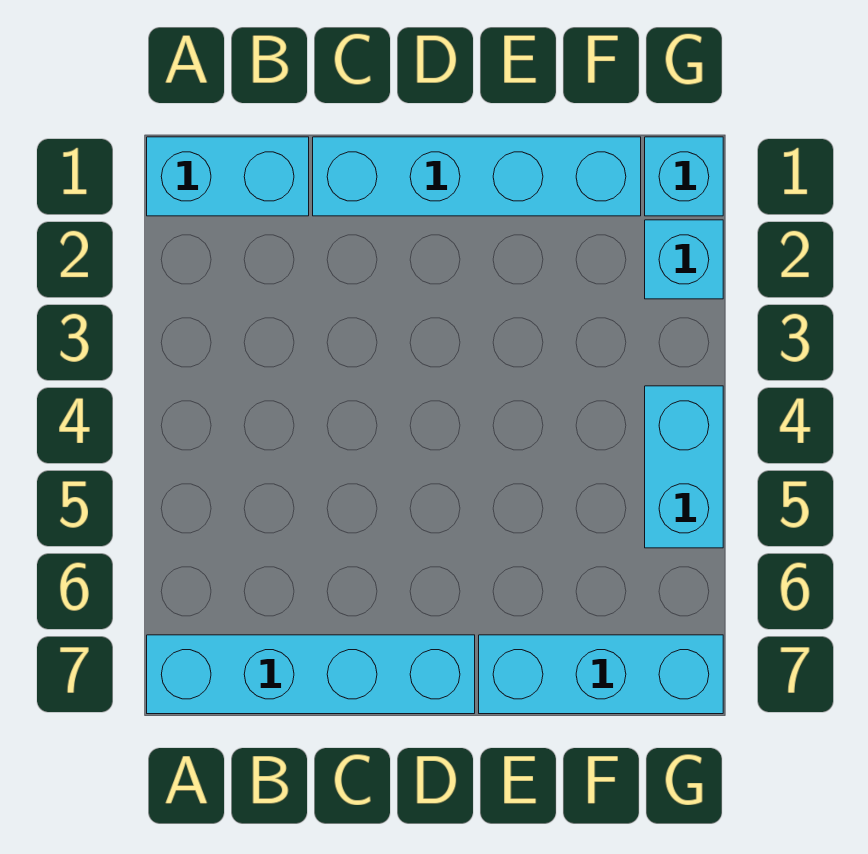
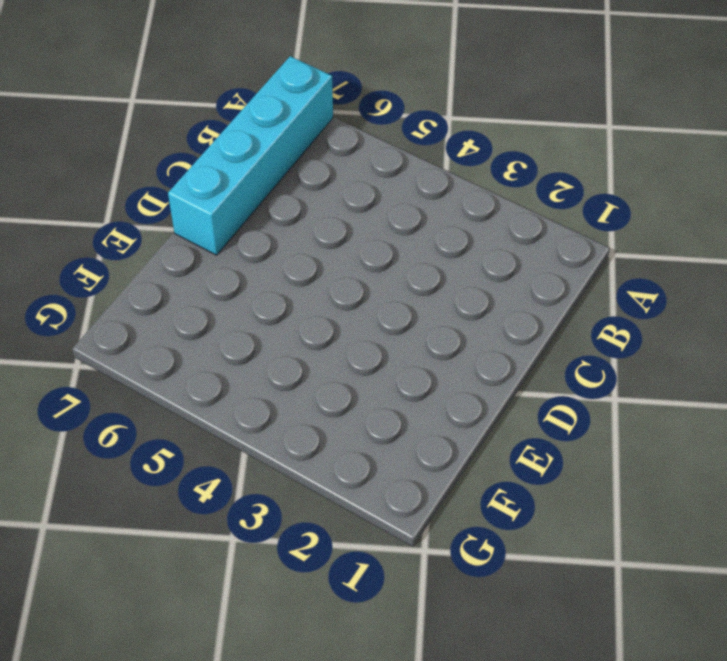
none -> cyan 1x2 brick [147,137,309,216]
none -> cyan 1x4 brick [313,137,641,216]

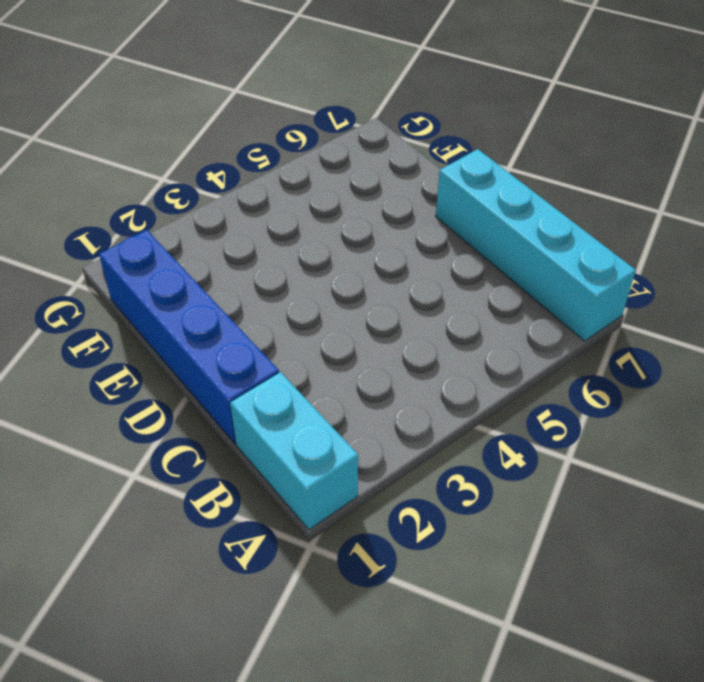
blue 1x4 brick [99,230,279,444] -> cyan 1x4 brick [313,137,641,216]
none -> cyan 1x3 brick [479,635,723,714]
none -> cyan 1x1 brick [645,137,723,216]

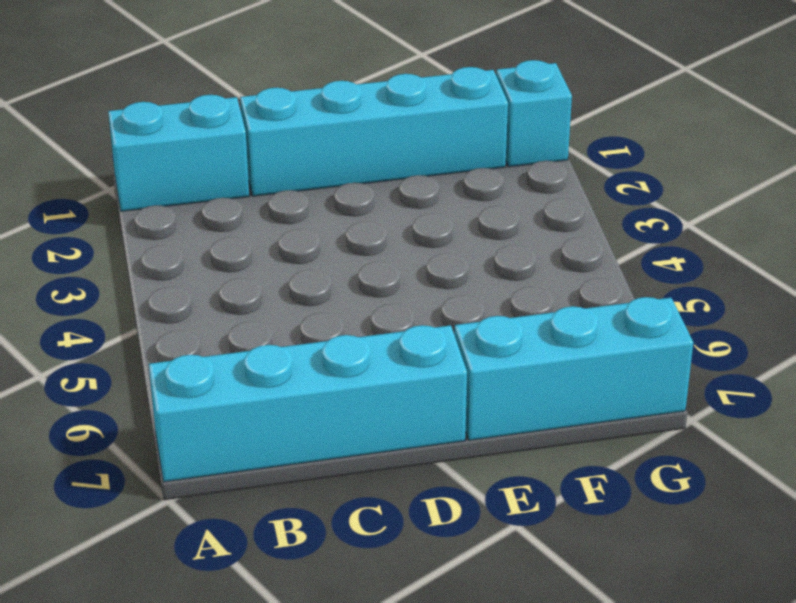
none -> cyan 1x1 brick [645,220,723,299]
none -> cyan 1x2 brick [645,386,723,548]

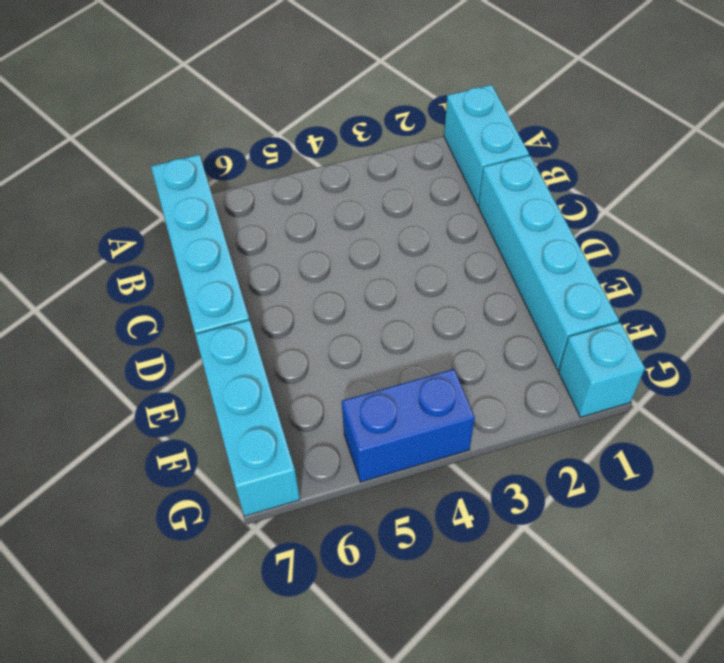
blue 1x2 brick [342,369,475,482] -> cyan 1x2 brick [645,386,723,548]
none -> cyan 1x1 brick [645,220,723,299]

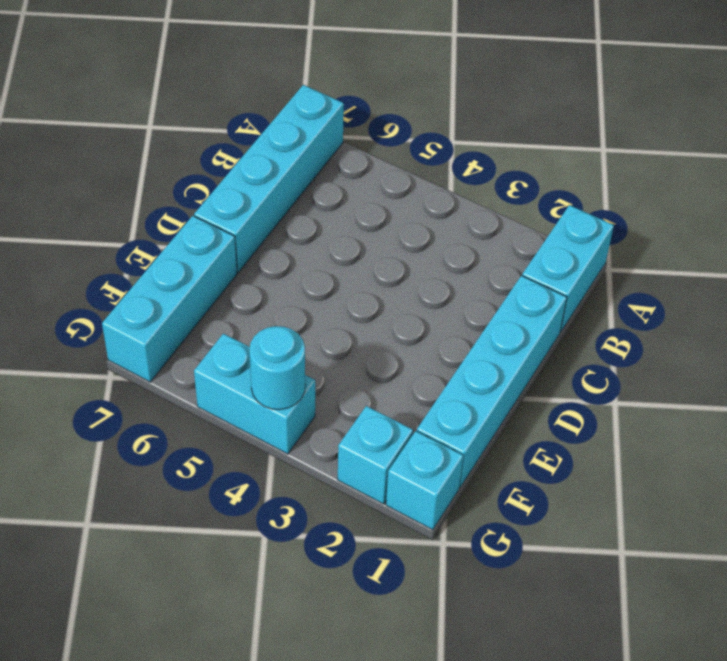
cyan 1x1 round brick [249,326,305,410] -> none

